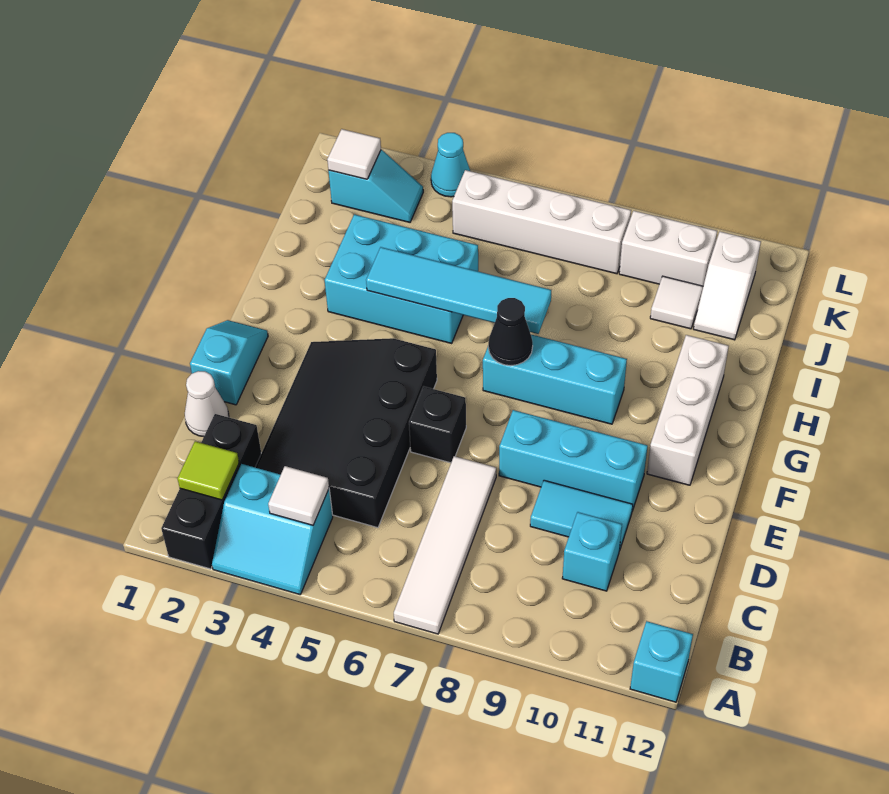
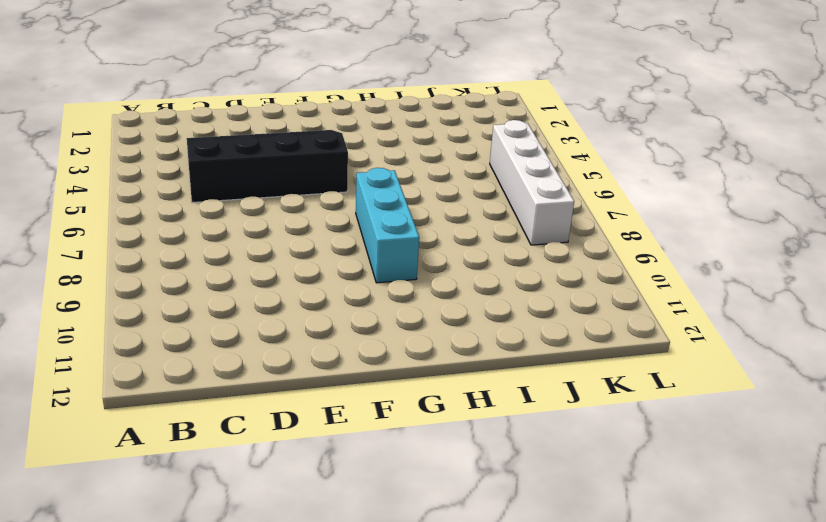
none -> black 1x3 brick [161,414,261,569]
none -> cyan 2x2 slope [212,464,333,595]
none -> white 1x4 tile [394,456,496,634]

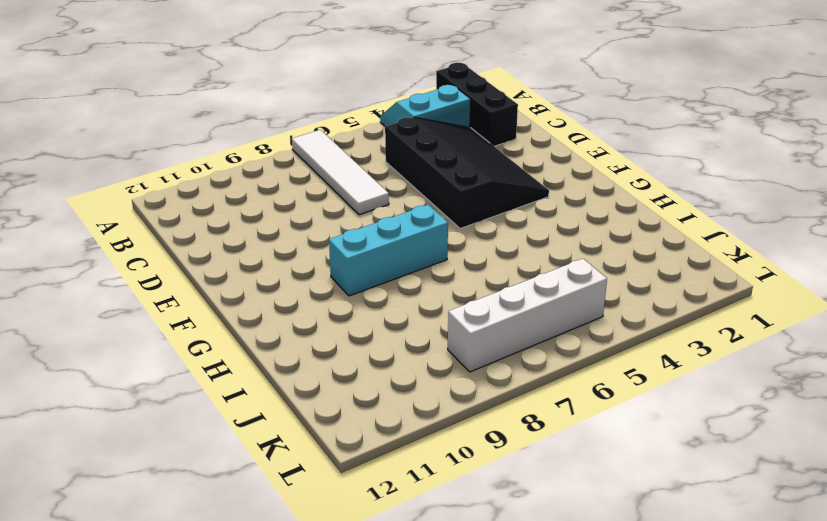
none -> cyan 1x1 brick [630,621,693,702]
none -> cyan 1x1 brick [562,512,622,591]
none -> white 1x1 cone [185,371,229,437]

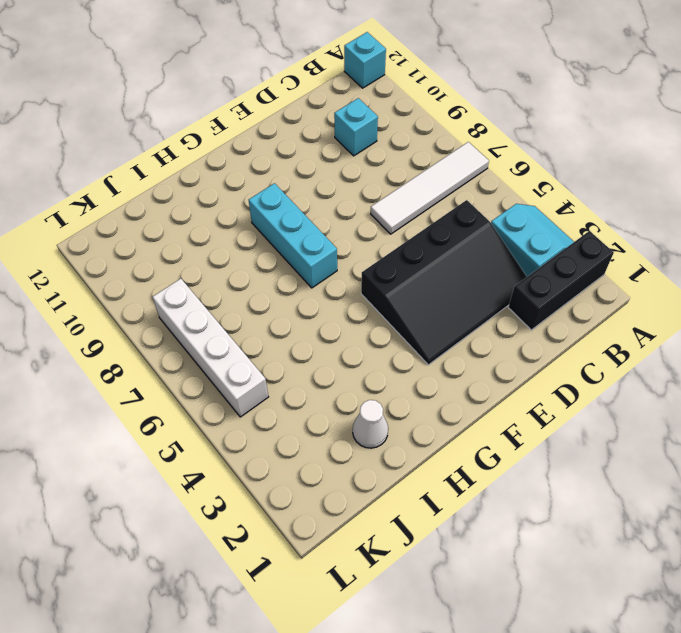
white 1x1 cone [353,400,388,448] -> white 1x1 cone moved to [185,371,229,437]
none -> cyan 1x2 tile [530,480,633,551]
none -> cyan 1x2 slope [190,320,268,405]
none -> black 1x1 brick [409,386,466,463]

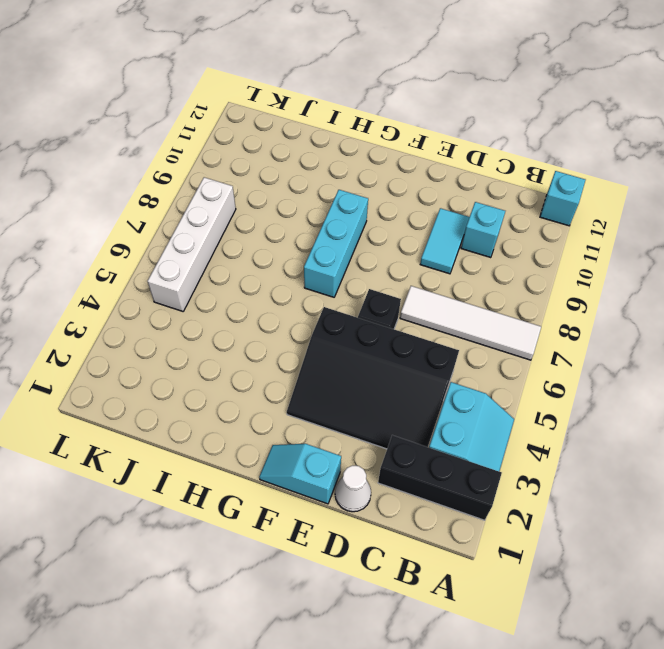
none -> cyan 1x3 brick [499,410,648,511]
none -> white 1x3 brick [647,335,729,485]
none -> cyan 2x3 brick [325,214,478,343]

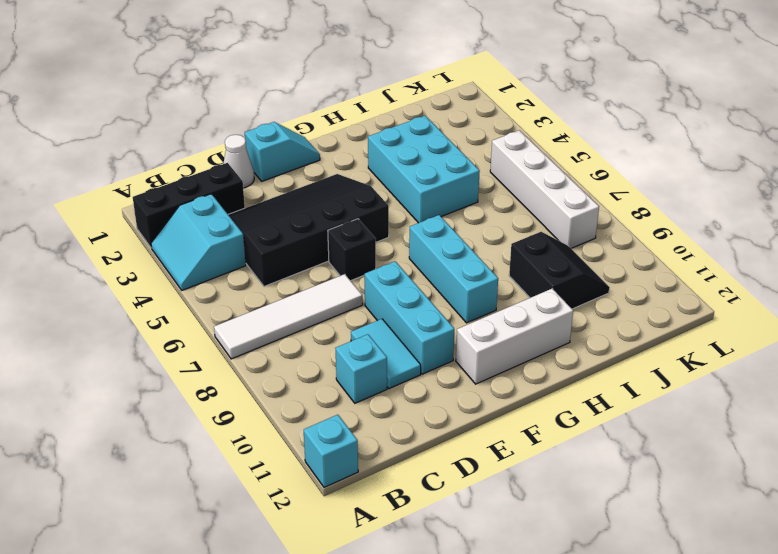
black 2x2 slope [509,232,610,309] -> white 1x1 tile [650,276,703,329]
none -> white 1x2 slope [694,232,761,340]
none -> cyan 1x2 slope [329,150,423,222]
none -> white 1x2 brick [619,211,717,286]

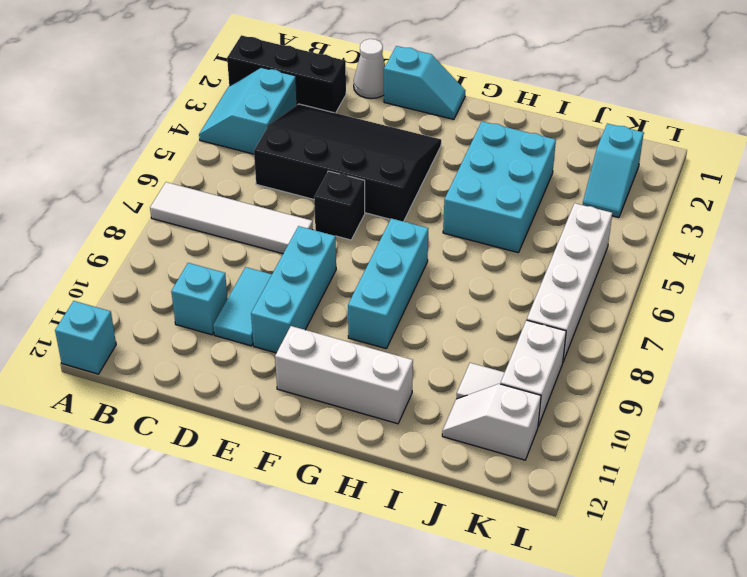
none -> cyan 1x1 cone [431,133,470,197]
none -> lime 1x1 tile [177,441,239,500]
none -> white 1x1 tile [268,466,329,525]

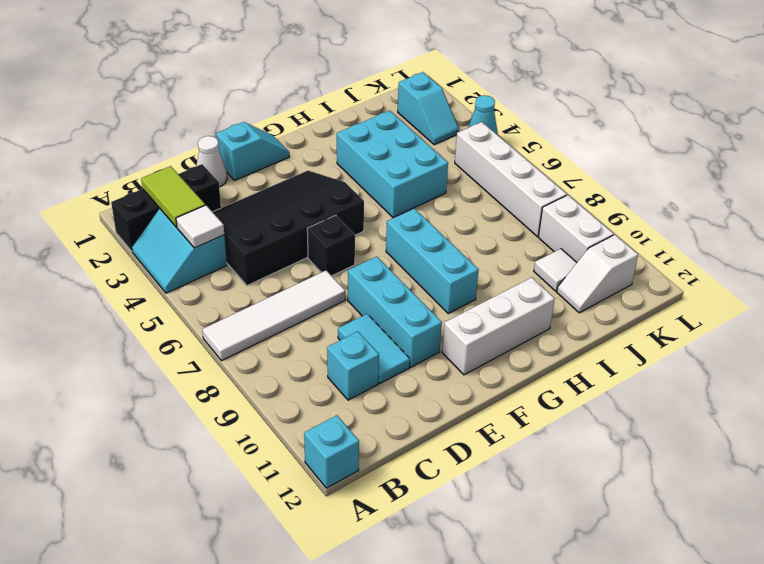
lime 1x2 tile [141,166,205,227] -> lime 1x1 tile [177,441,239,500]
none -> black 1x1 cone [488,298,533,366]
none -> cyan 1x4 tile [366,247,551,334]
none -> white 1x1 tile [327,129,381,179]

